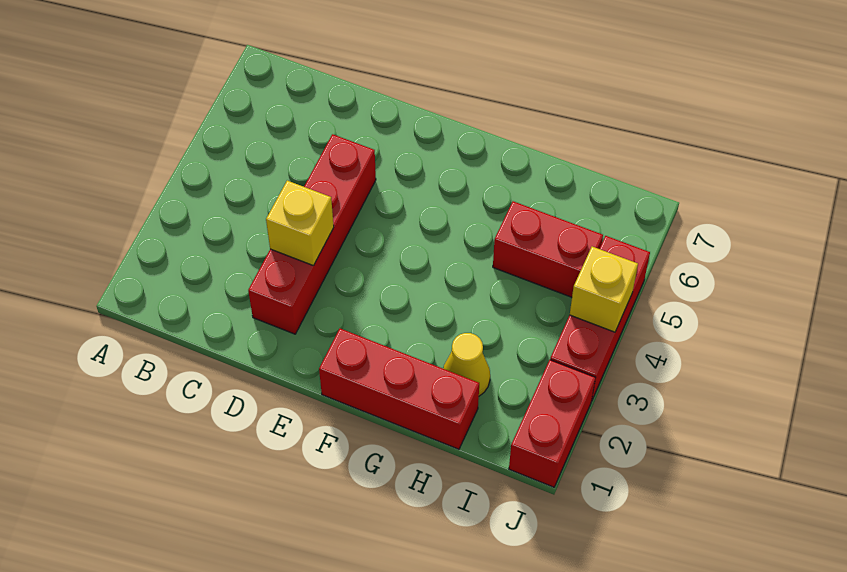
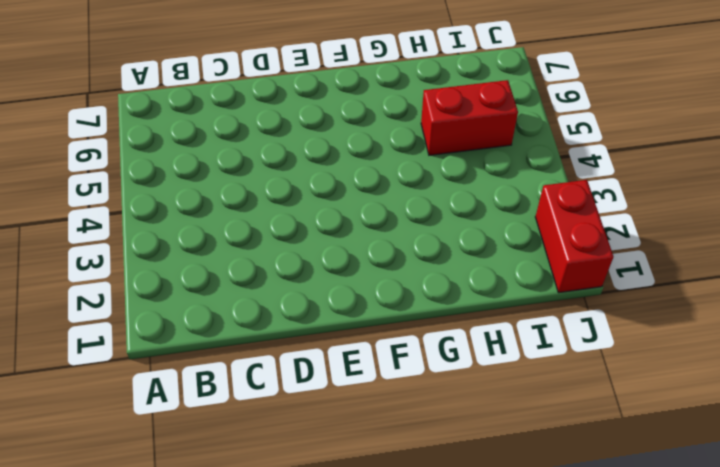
none -> red 1x4 brick [248,134,376,334]
none -> red 1x3 brick [319,329,479,449]

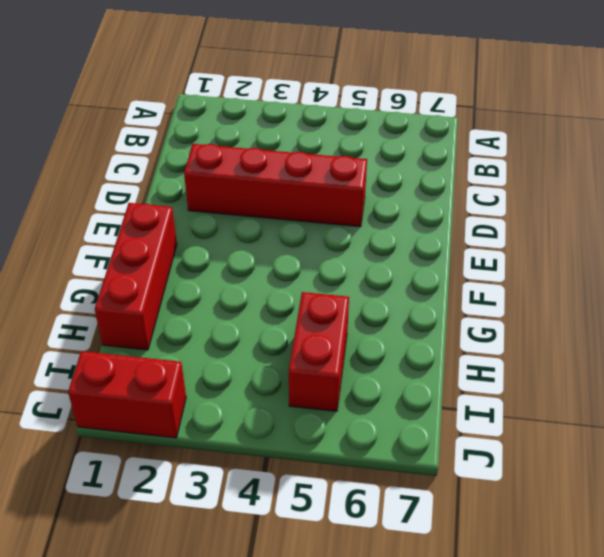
none -> yellow 1x1 cone [443,333,490,396]
none -> red 1x3 brick [550,236,650,401]

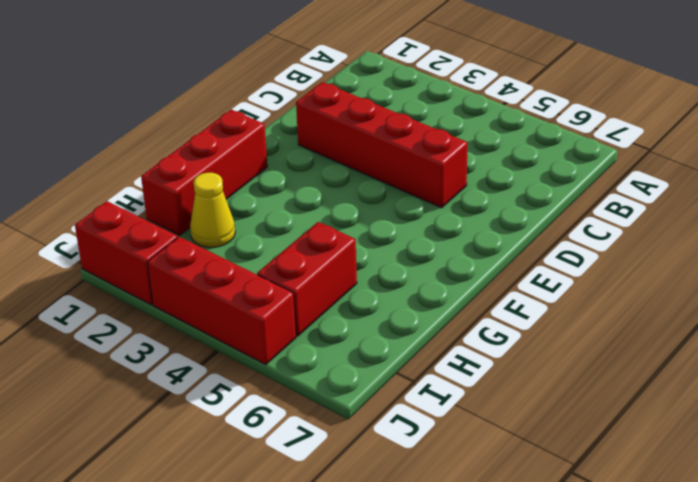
none -> yellow 1x1 brick [266,181,334,266]
none -> yellow 1x1 brick [570,247,638,332]

